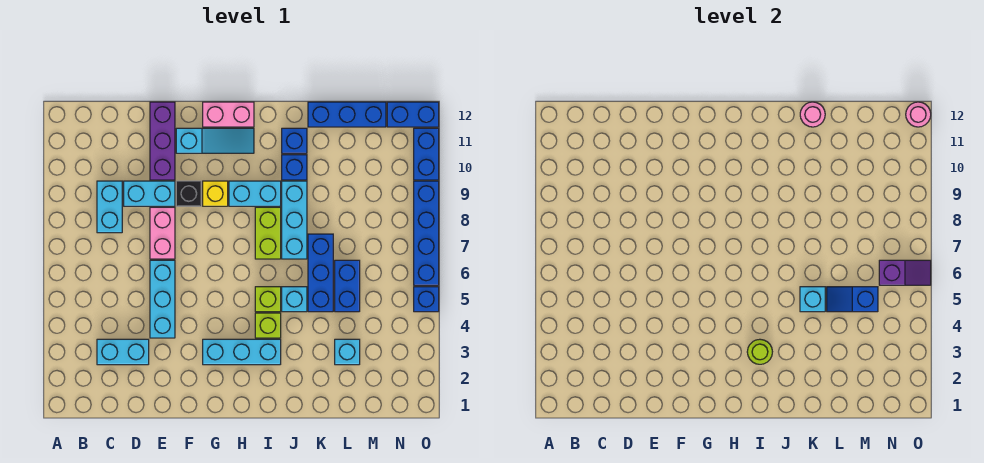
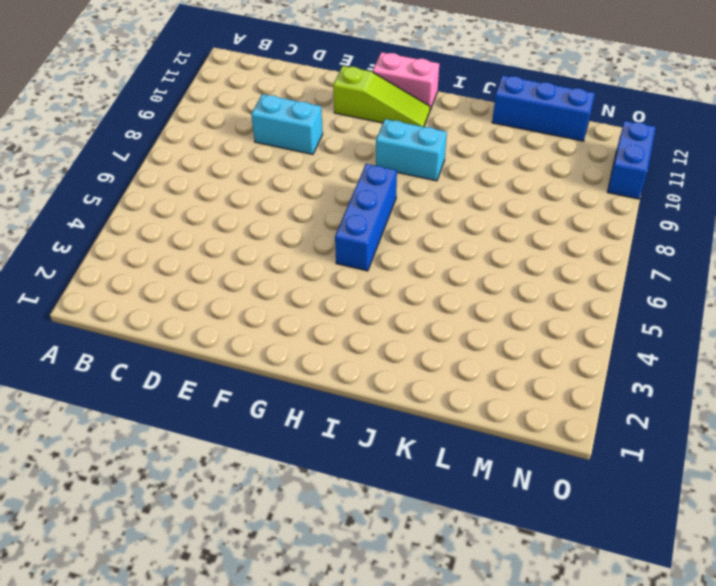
lime 1x3 slope [333,66,430,127] -> cyan 1x3 slope [176,128,254,153]
blue 1x3 brick [335,164,397,271] -> blue 1x3 brick moved to [308,234,333,312]
none -> cyan 1x2 brick [97,339,149,365]
none -> cyan 1x2 brick [97,181,122,233]
none -> cyan 1x3 brick [150,260,175,338]
none -> pink 1x2 brick [150,207,175,259]

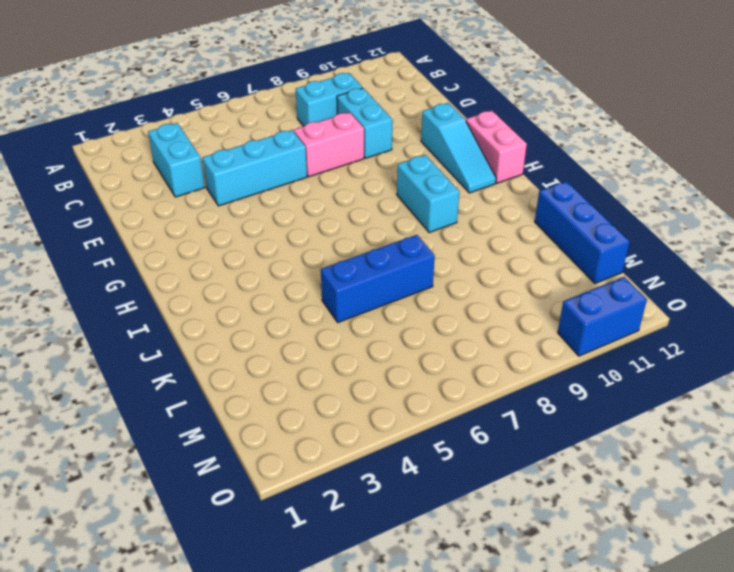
none -> purple 1x3 brick [150,102,175,180]
none -> black 1x1 brick [176,181,201,206]
none -> cyan 1x3 brick [203,339,281,365]
none -> yellow 1x1 brick [203,181,228,206]

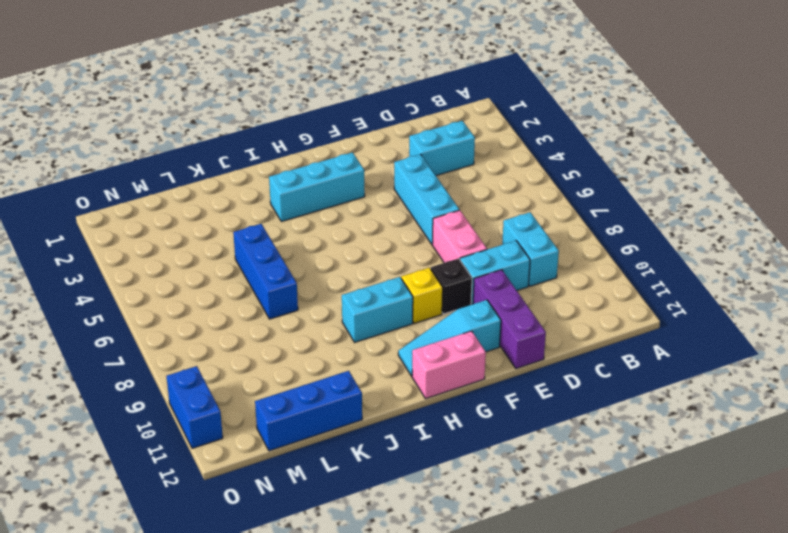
none -> lime 1x1 brick [255,313,281,338]
none -> lime 1x1 brick [255,287,281,312]
none -> lime 1x2 brick [255,207,281,259]
none -> cyan 1x1 brick [282,287,307,312]

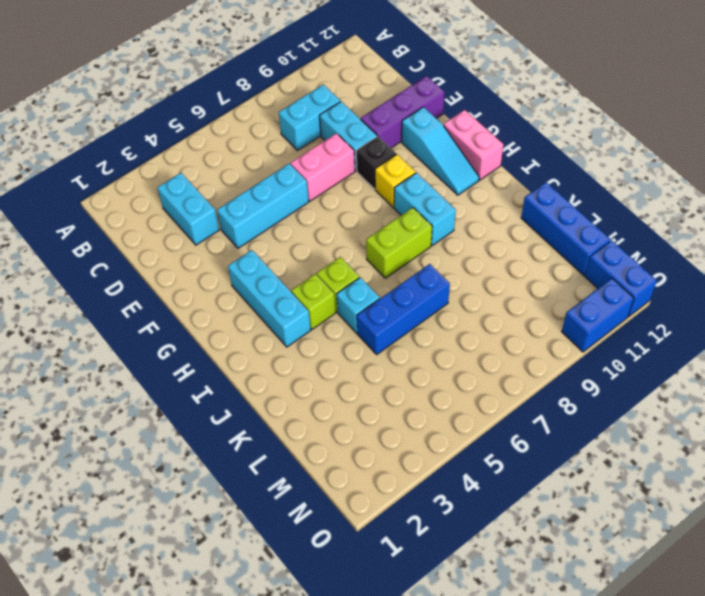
none -> cyan 1x3 brick [282,181,307,259]
none -> blue 1x1 brick [282,155,307,180]
none -> blue 1x1 brick [282,128,307,153]
none -> cyan 1x1 brick [335,339,360,365]

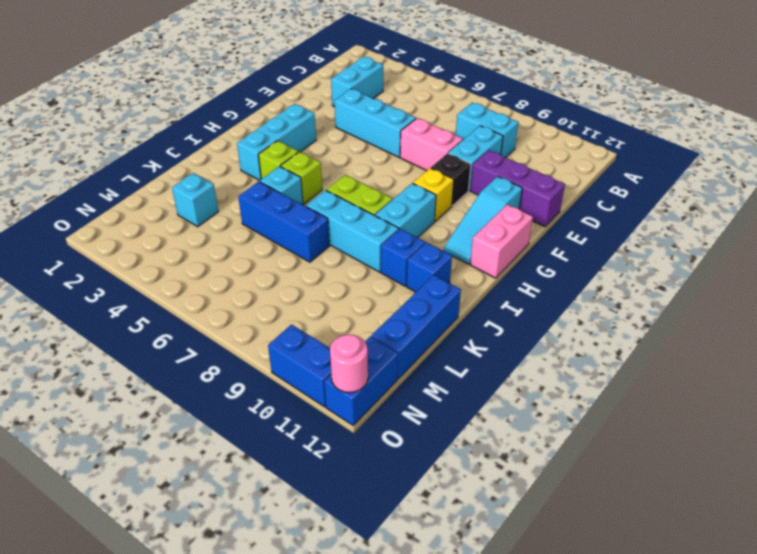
none -> blue 1x2 brick [335,260,360,312]
none -> blue 1x1 brick [414,287,439,312]
none -> blue 1x4 brick [414,181,439,285]
none -> lime 1x1 round brick [747,339,772,364]

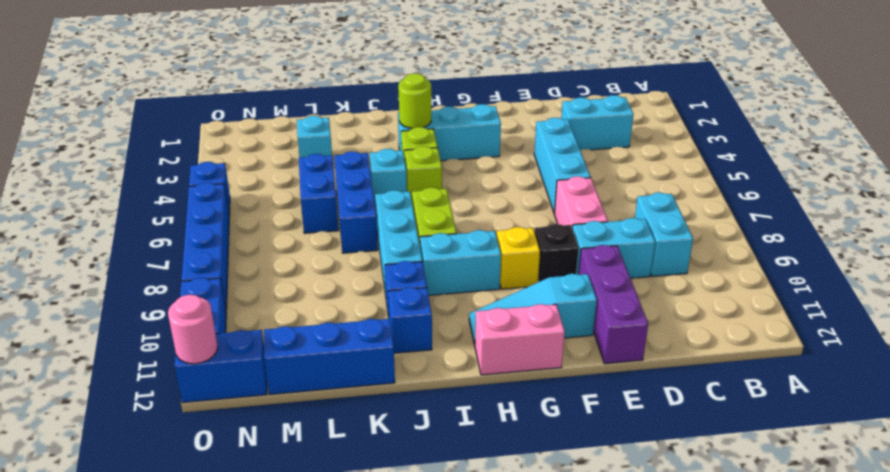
none -> cyan 1x1 brick [800,287,825,312]
none -> pink 1x1 round brick [800,102,825,127]
none -> blue 1x2 slope [827,287,878,312]
none -> purple 1x2 slope [879,260,931,285]

